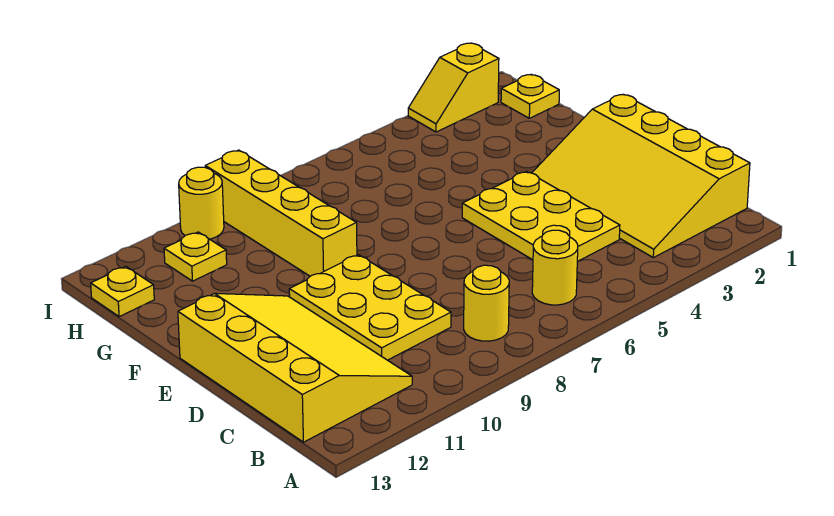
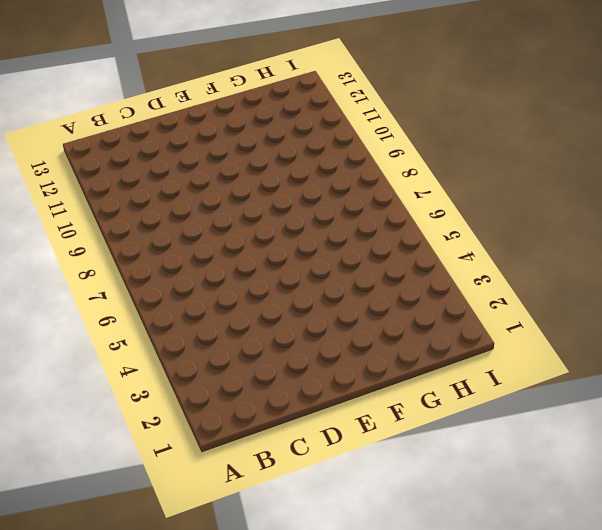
none -> yellow 3x4 slope [532,95,750,258]
none -> yellow 1x1 round brick [532,230,578,305]
none -> yellow 1x1 round brick [464,265,509,341]

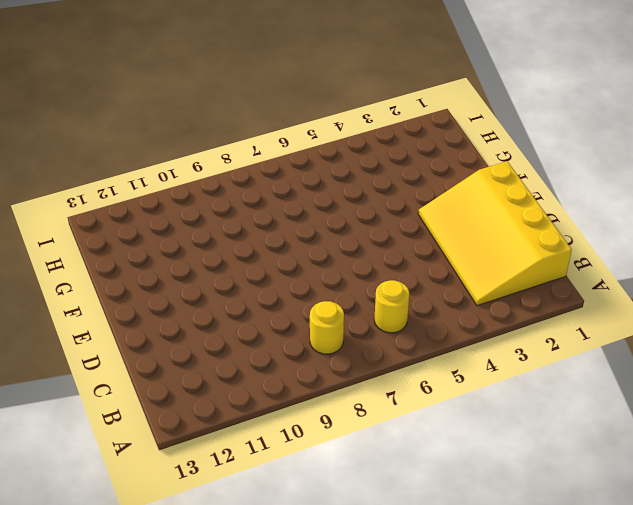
none -> yellow 3x4 slope [178,293,412,442]
none -> yellow 2x3 plate [462,171,620,262]
none -> yellow 2x3 plate [289,255,451,360]

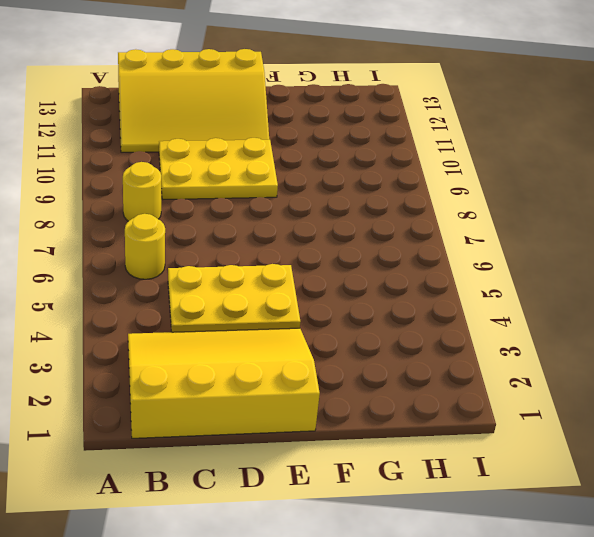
none -> yellow 1x4 brick [205,150,357,276]
none -> yellow 1x1 plate [501,74,559,118]
none -> yellow 1x1 plate [164,232,227,281]

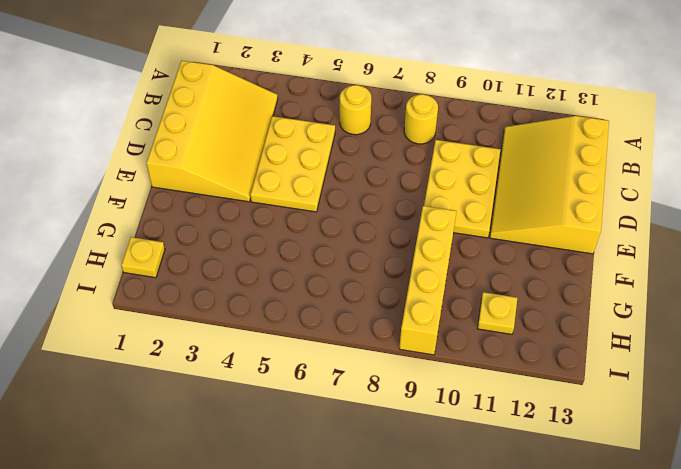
none -> yellow 1x1 plate [91,266,154,317]
none -> yellow 1x2 slope [408,43,499,132]
none -> yellow 1x1 round brick [179,167,224,239]

